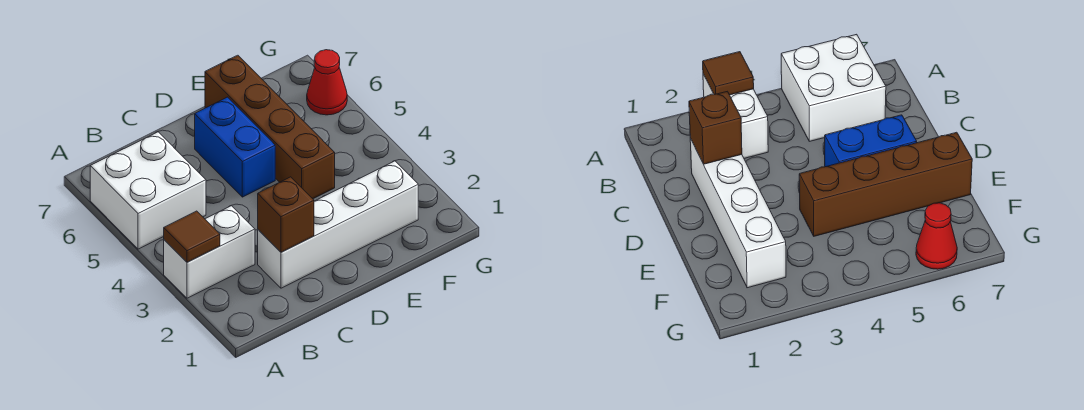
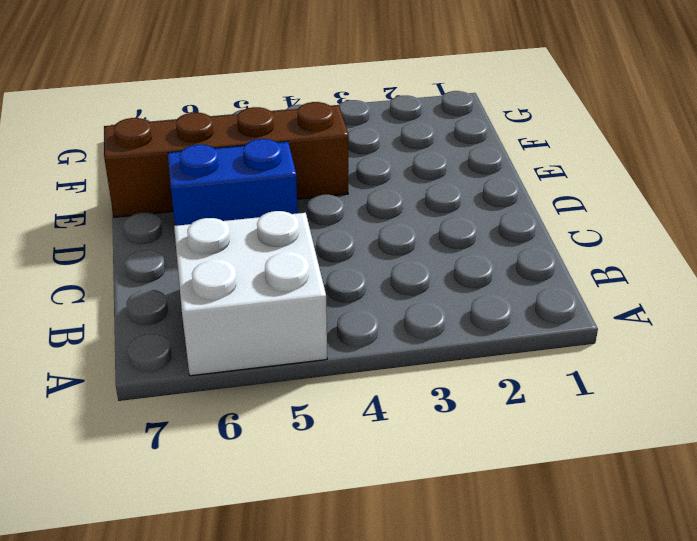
none -> white 1x2 brick [164,206,255,298]
none -> white 1x4 brick [258,161,418,288]

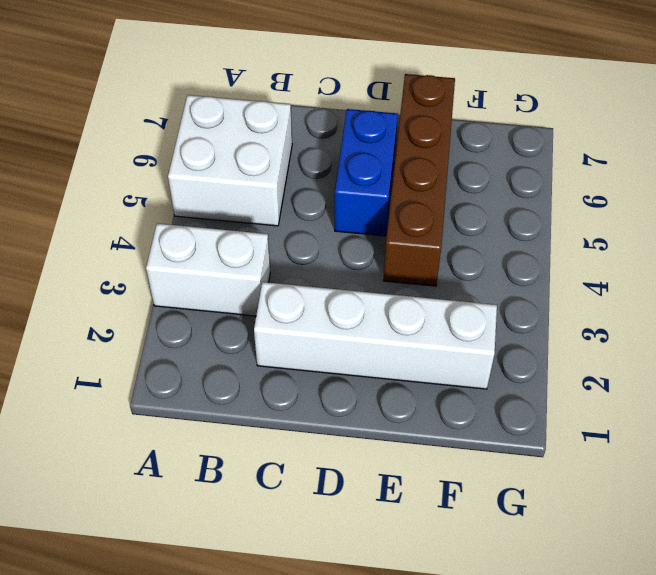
none -> red 1x1 cone [307,50,347,115]
none -> brown 1x1 tile [164,211,220,262]

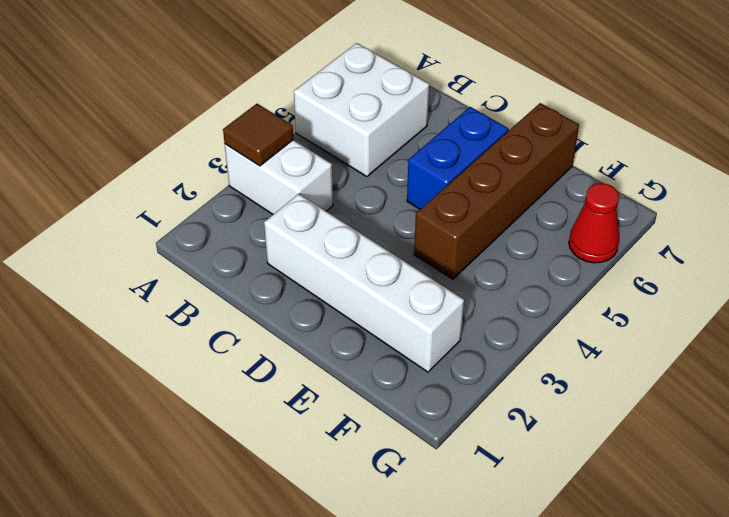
none -> brown 1x1 brick [258,177,314,252]

